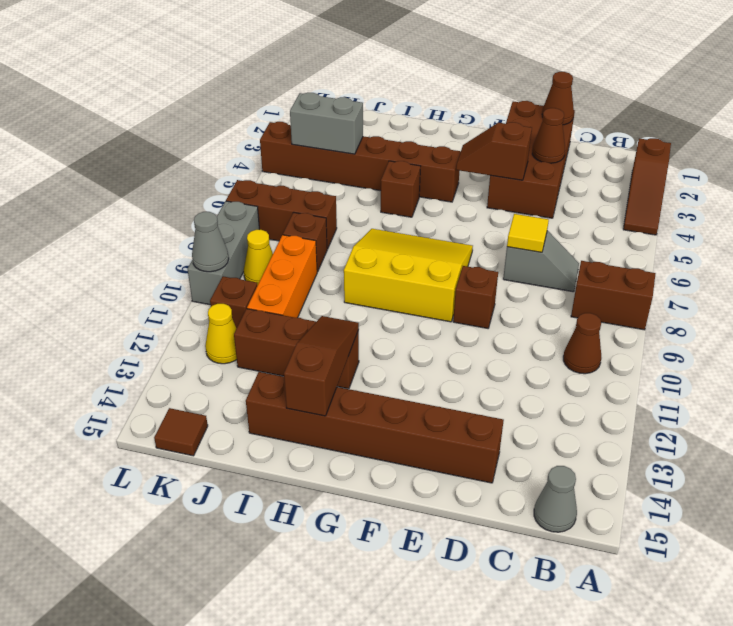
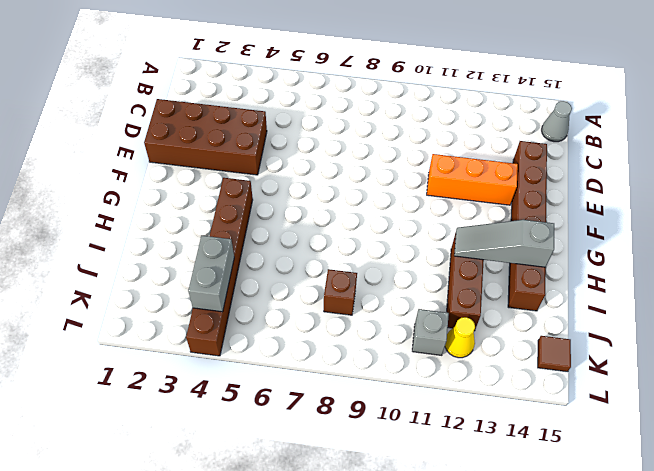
orange 1x3 brick [427,154,518,205] -> orange 1x3 brick moved to [247,235,317,318]
grey 1x3 slope [454,220,554,267] -> brown 1x3 slope [284,316,359,416]
grey 1x1 brick [412,309,449,355] -> brown 1x1 brick [210,276,257,328]
none -> brown 1x3 slope [623,138,671,235]
none -> brown 1x2 brick [571,261,656,330]
none -> brown 1x1 cone [563,313,601,374]

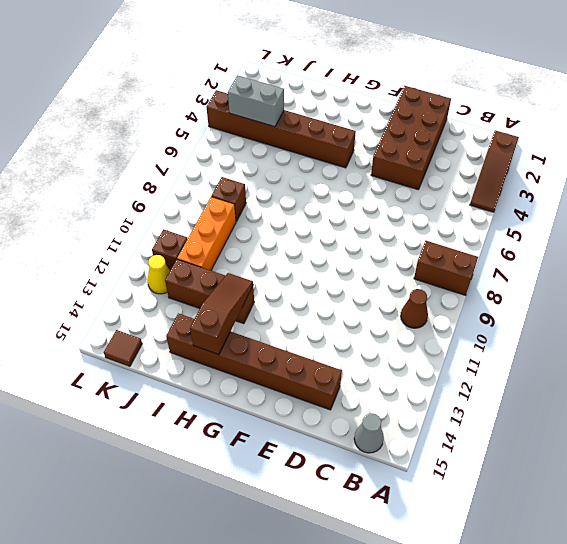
none -> grey 1x2 slope [503,231,579,292]
none -> brown 1x1 brick [453,266,498,328]
none -> yellow 3x3 slope [344,229,473,322]

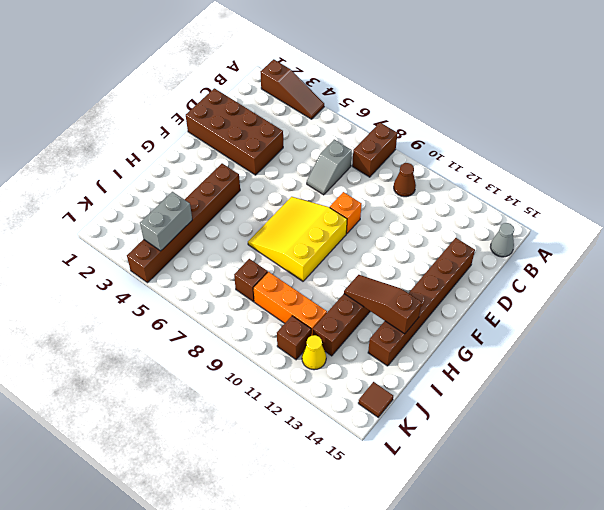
grey 1x2 slope [307,140,352,195] -> grey 1x2 slope turned to [503,231,579,292]
orange 1x1 brick [330,192,361,234] -> brown 1x1 brick [453,266,498,328]
none -> brown 1x1 brick [381,161,420,217]
none -> brown 1x3 brick [226,180,337,249]
none -> yellow 1x1 cone [244,230,273,285]

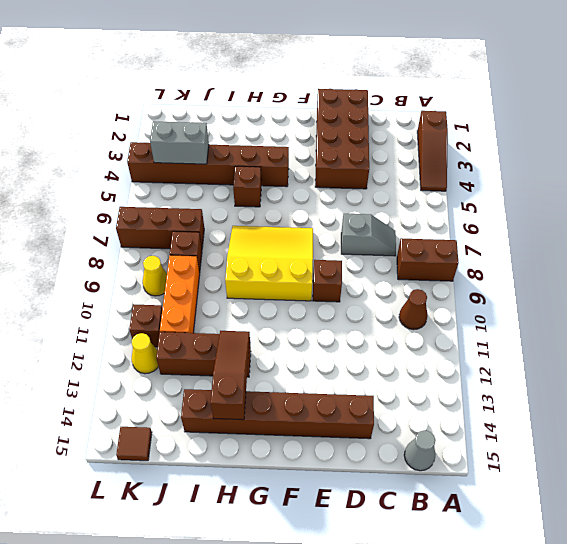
none -> grey 1x3 brick [188,201,259,305]
none -> brown 1x1 cone [542,72,574,125]
none -> brown 1x1 cone [532,108,565,163]

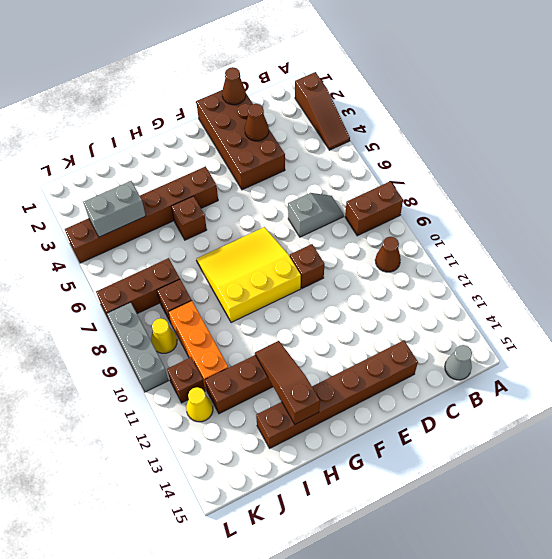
none -> brown 1x1 tile [154,408,208,456]
none -> yellow 1x1 tile [507,214,549,252]
none -> brown 1x2 slope [456,122,532,180]

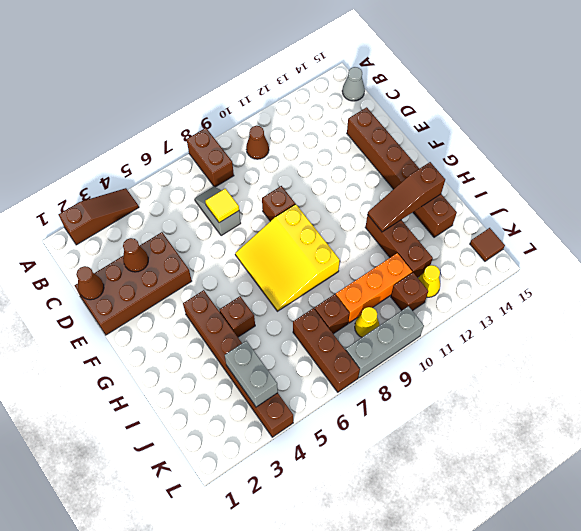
none -> brown 1x2 slope [456,122,532,180]
none -> grey 1x1 cone [192,212,229,272]

